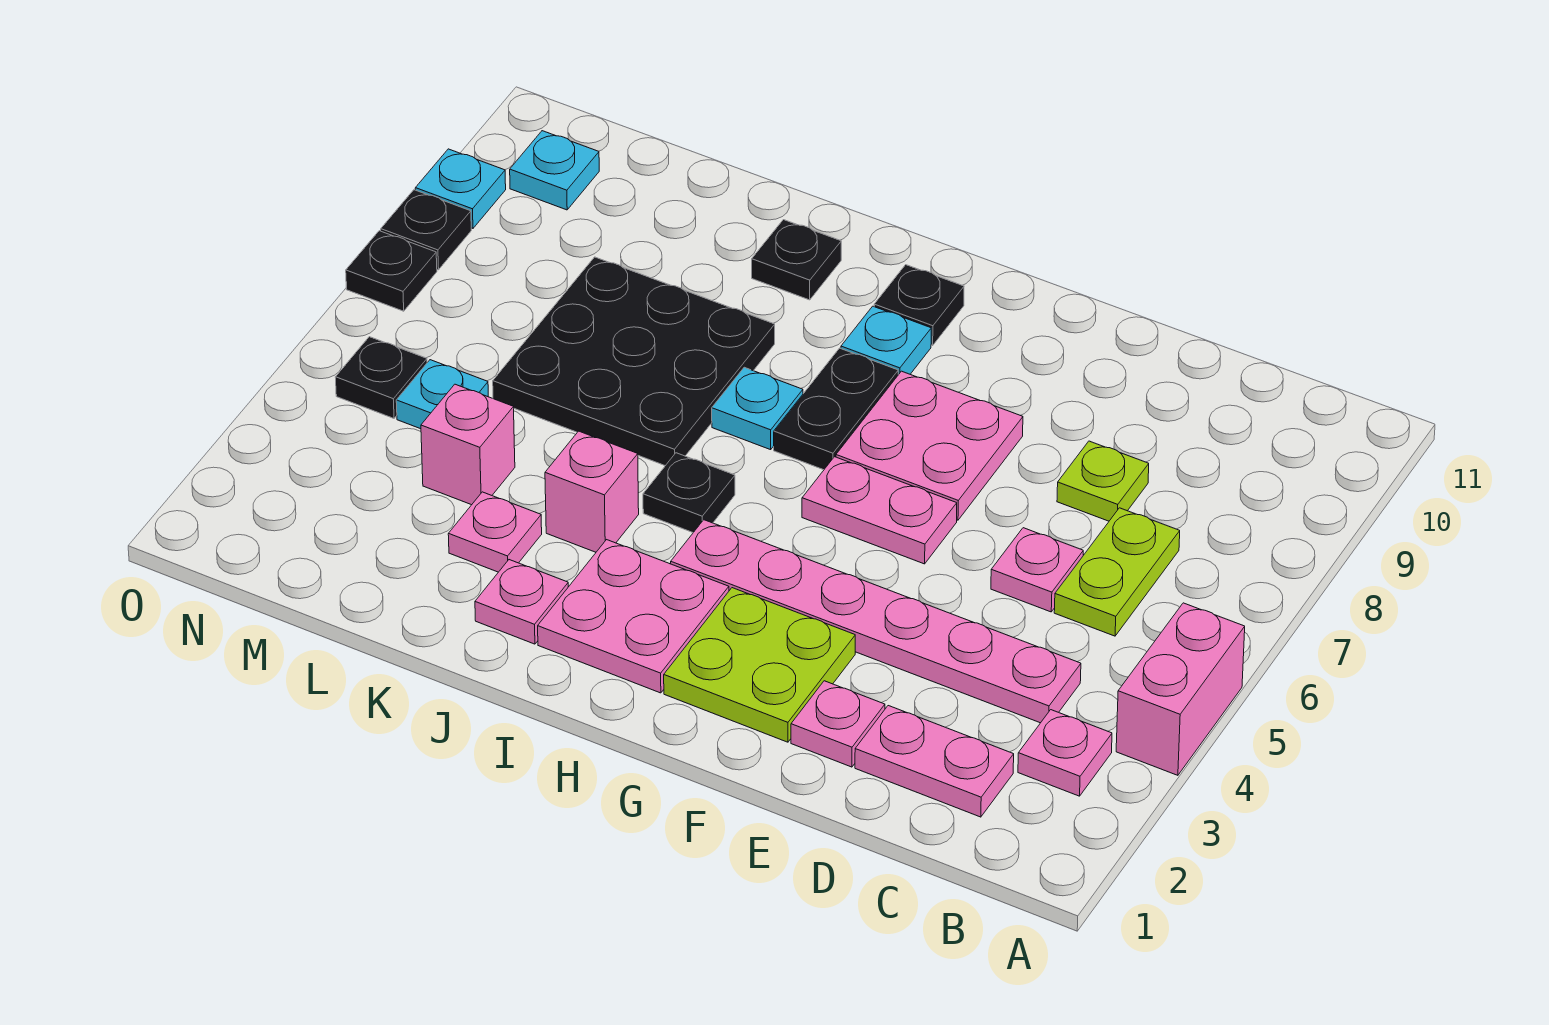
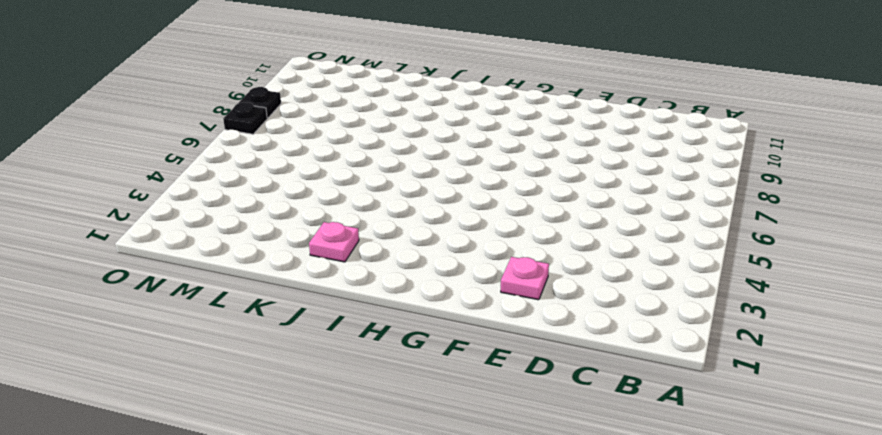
none -> pink 1x2 brick [1116,603,1245,775]
none -> pink 1x1 plate [1018,710,1112,796]
none -> pink 1x2 plate [855,706,1014,817]

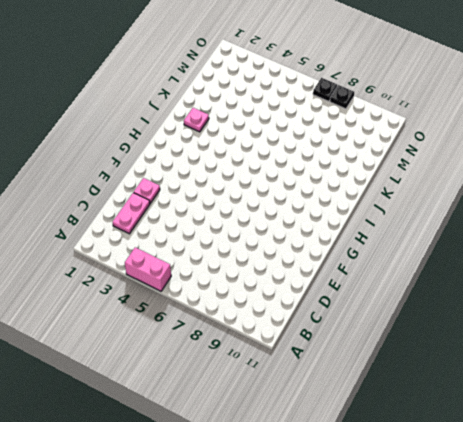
none -> pink 1x1 plate [1018,710,1112,796]
none -> pink 1x6 plate [671,520,1081,723]
none -> lime 1x2 plate [1054,508,1180,636]

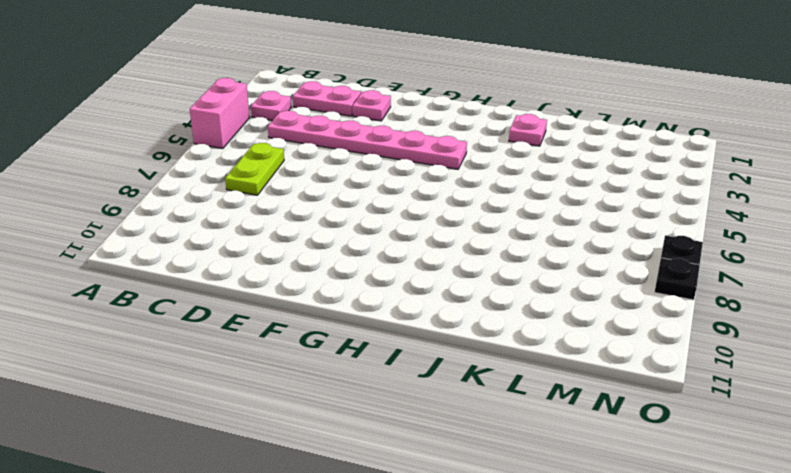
none -> pink 1x1 plate [991,528,1083,612]
none -> lime 1x1 plate [1057,441,1149,521]
none -> lime 2x2 plate [664,588,855,742]

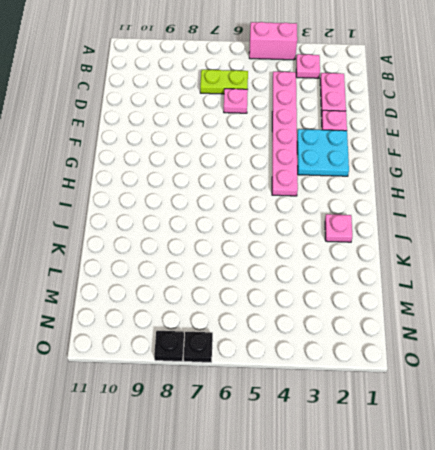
cyan 2x2 plate [297,129,349,176] -> lime 2x2 plate [664,588,855,742]
none -> lime 1x1 plate [1057,441,1149,521]
none -> pink 1x2 plate [802,457,957,564]
none -> pink 2x2 plate [836,371,1023,520]

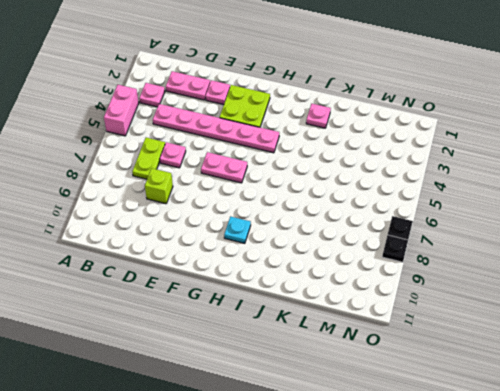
lime 1x1 brick [145,168,173,204] -> lime 1x1 plate [1057,441,1149,521]
none -> pink 2x2 plate [836,371,1023,520]
none -> pink 2x2 plate [538,540,729,693]
none -> black 1x2 plate [774,348,898,470]

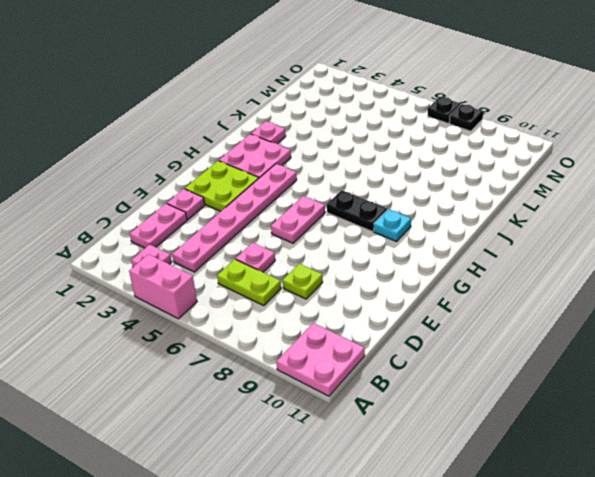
pink 2x2 plate [276,323,365,396] -> pink 2x2 plate moved to [836,371,1023,520]
none -> black 1x1 plate [874,265,964,346]
none -> black 1x1 plate [643,453,735,532]
none -> cyan 1x1 plate [712,367,803,450]

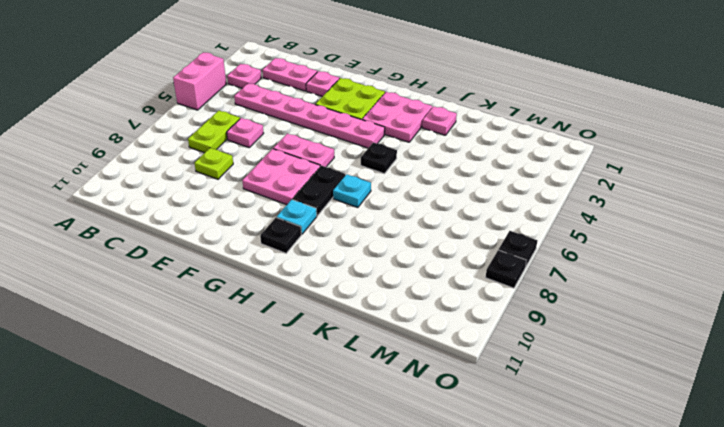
none -> pink 1x1 brick [545,431,639,552]
none -> black 3x3 plate [493,257,775,466]
none -> black 1x1 plate [752,220,841,300]

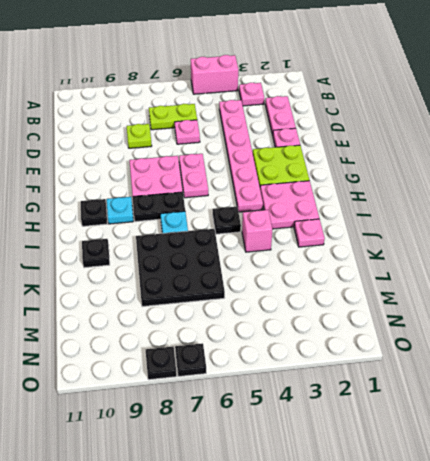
none -> pink 1x1 plate [448,492,542,572]
none -> pink 1x1 brick [421,384,515,505]
none -> cyan 1x1 plate [396,360,488,429]

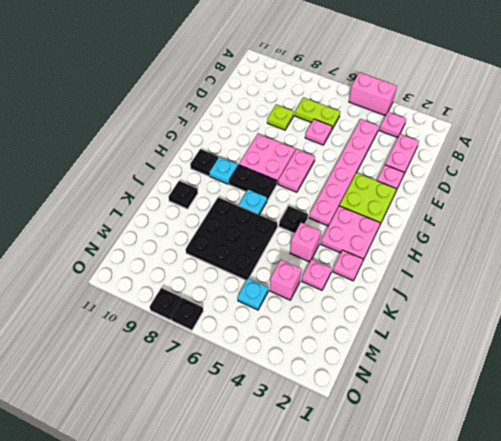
none -> black 1x1 plate [335,337,427,418]
none -> cyan 1x1 plate [510,131,599,210]
none -> cyan 1x1 plate [415,149,506,228]

